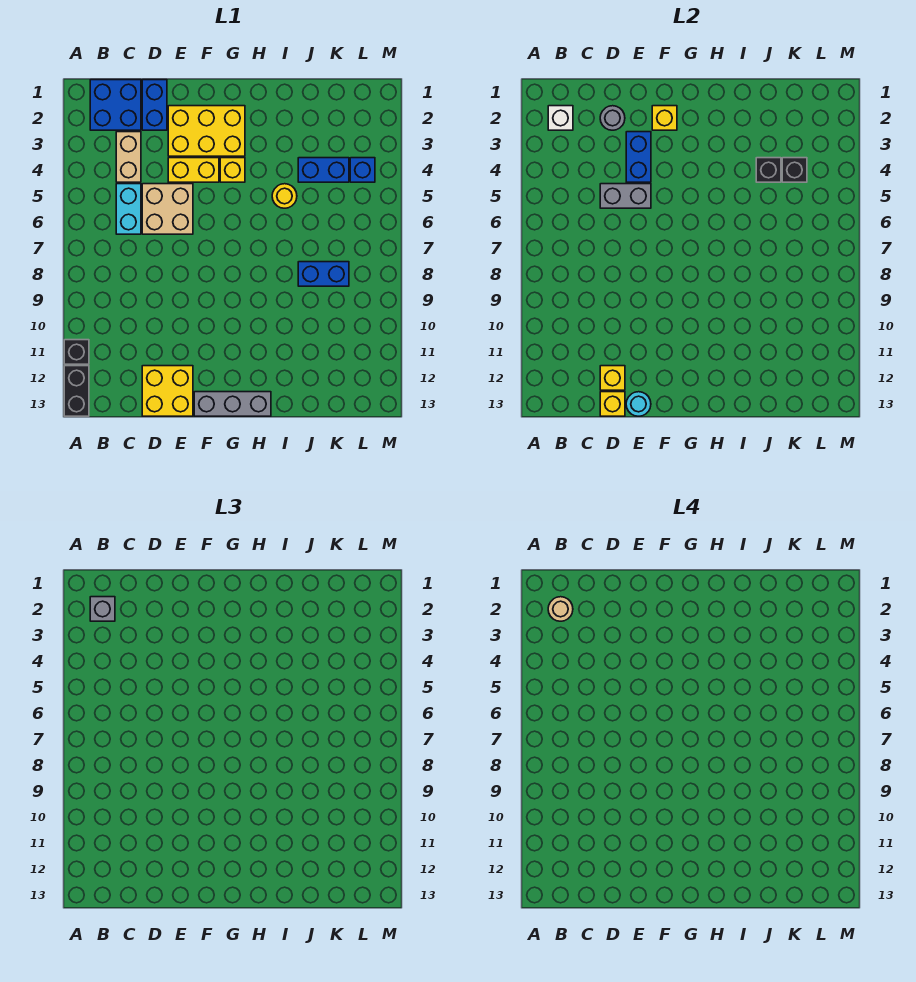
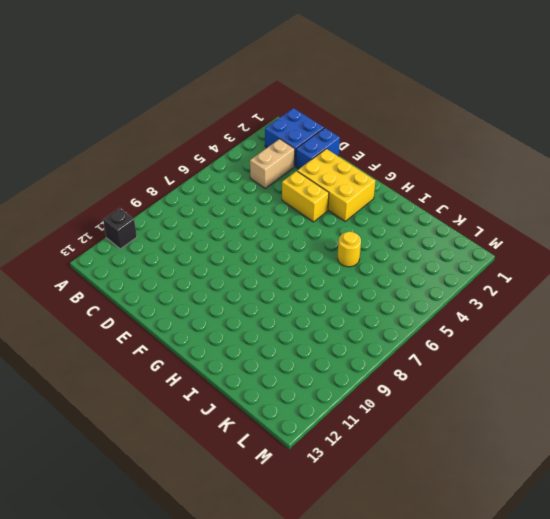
none -> black 1x2 brick [64,366,89,416]
none -> cyan 1x2 brick [116,184,141,234]
none -> tan 2x2 brick [142,184,193,234]

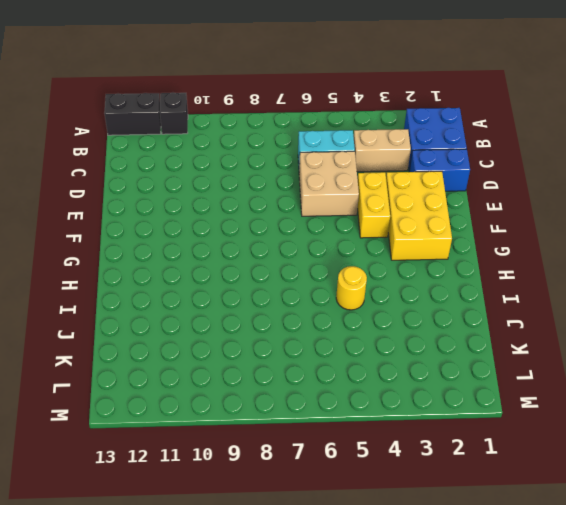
none -> yellow 2x2 brick [142,366,193,416]
none -> grey 1x3 brick [194,392,271,416]
none -> yellow 1x1 brick [220,158,245,182]

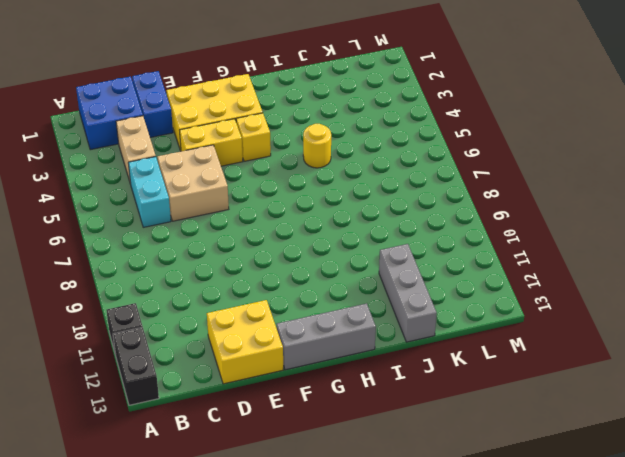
grey 1x3 brick [379,244,437,342] -> none
none -> blue 1x2 brick [298,158,349,182]
none -> blue 1x2 brick [298,262,349,286]
none -> blue 1x1 brick [350,158,375,182]

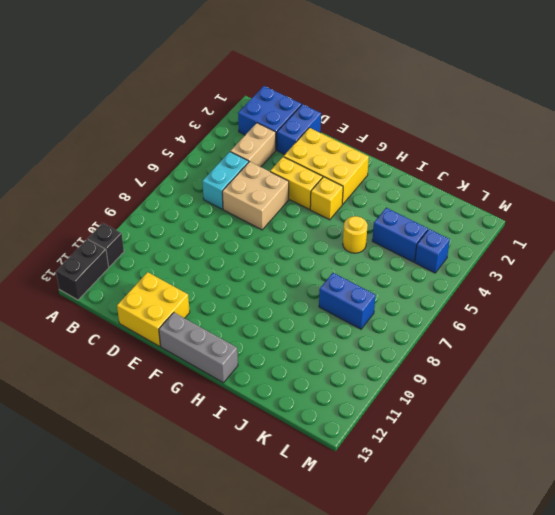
none -> white 1x1 brick [548,106,573,130]
none -> grey 1x1 round brick [600,106,625,130]
none -> grey 1x2 brick [600,184,651,208]

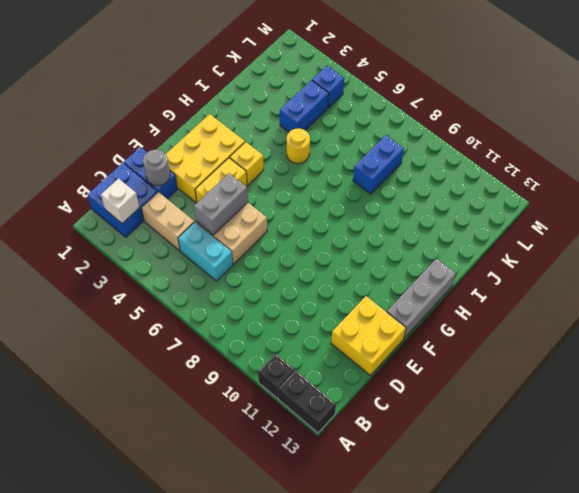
none -> yellow 1x1 brick [600,366,625,390]
none -> yellow 1x1 brick [600,392,625,416]
none -> blue 1x2 brick [626,132,651,182]

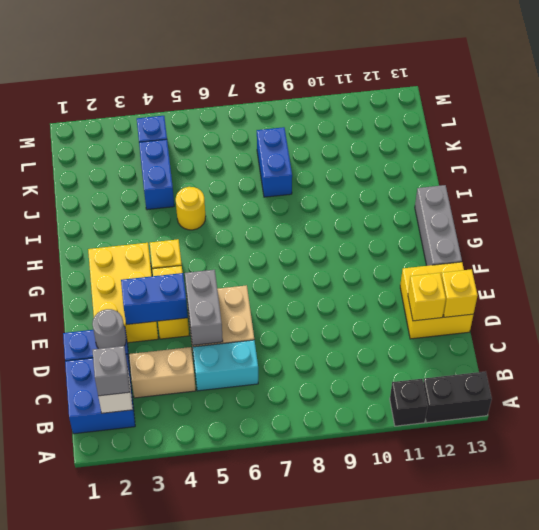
none -> cyan 1x1 round brick [626,392,651,416]
none -> yellow 1x1 brick [652,106,677,130]
none -> black 1x1 brick [756,158,781,182]

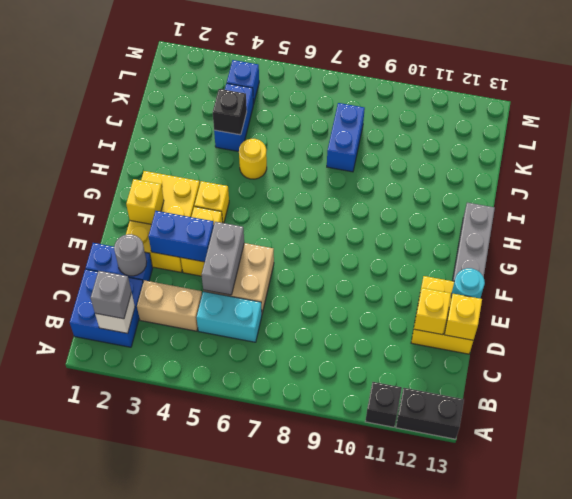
none -> black 1x1 brick [782,158,807,182]
none -> tan 1x1 round brick [548,597,573,621]

